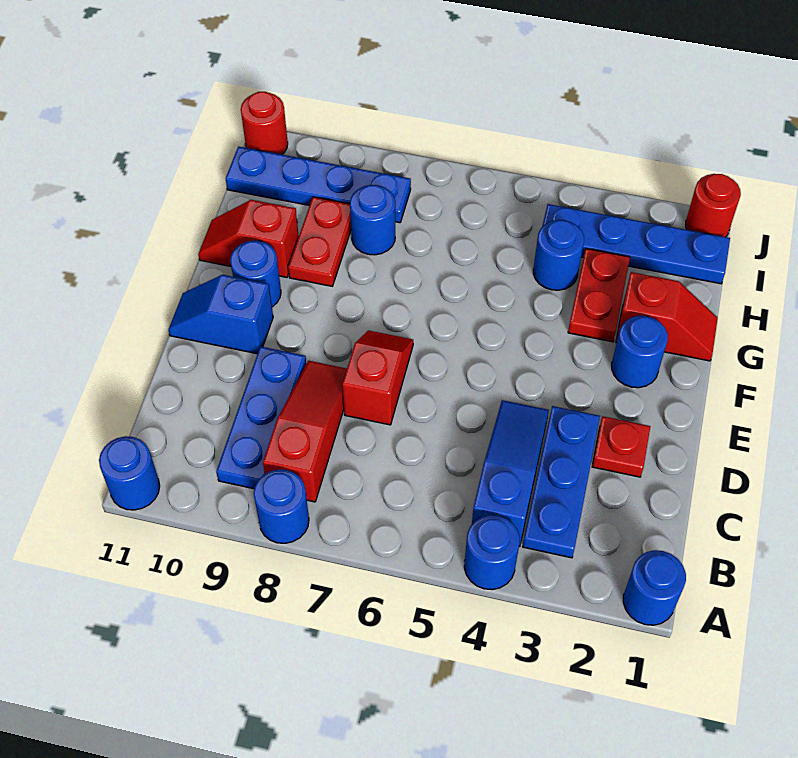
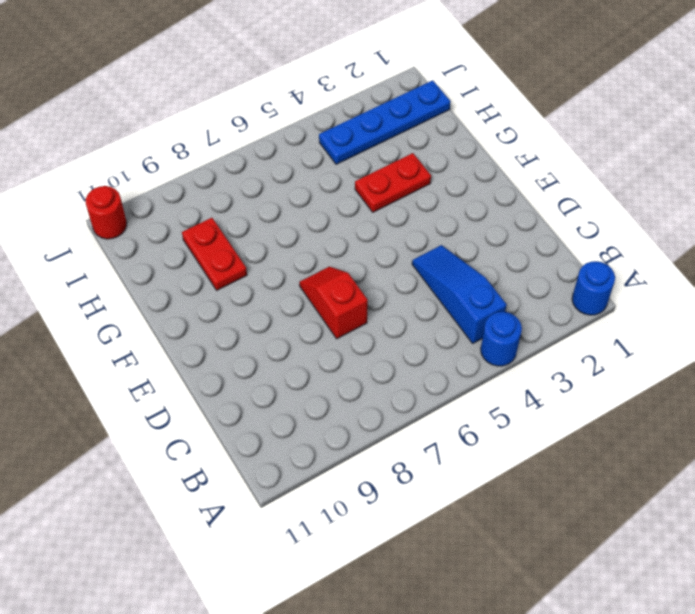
red 1x2 plate [355,153,431,212] -> red 1x2 plate turned to [568,249,630,342]
none -> blue 1x1 round brick [254,469,309,543]
none -> blue 1x1 round brick [99,436,160,510]
none -> blue 1x3 plate [523,406,600,558]

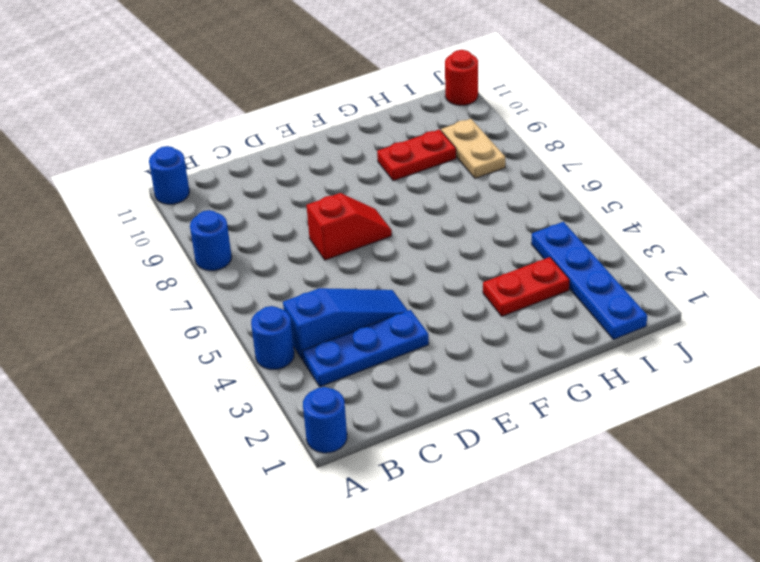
tan 1x2 plate [441,119,505,179] -> blue 1x4 plate [226,147,411,223]
none -> red 1x3 slope [263,361,347,502]
none -> blue 1x3 plate [216,346,306,489]
none -> red 1x1 plate [592,416,650,477]

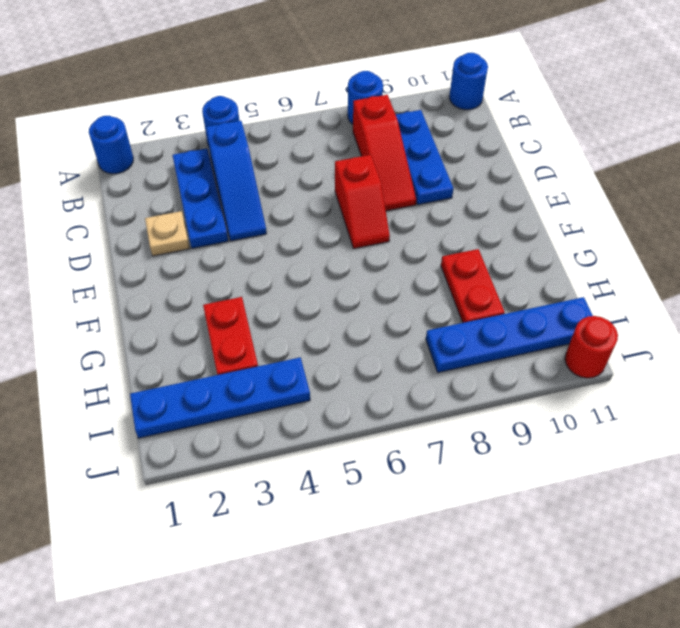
tan 1x1 plate [145,211,190,256] -> red 1x1 plate [592,416,650,477]
none -> blue 1x2 slope [168,275,273,354]
none -> blue 1x1 round brick [612,316,668,388]
none -> blue 1x1 round brick [230,241,281,307]

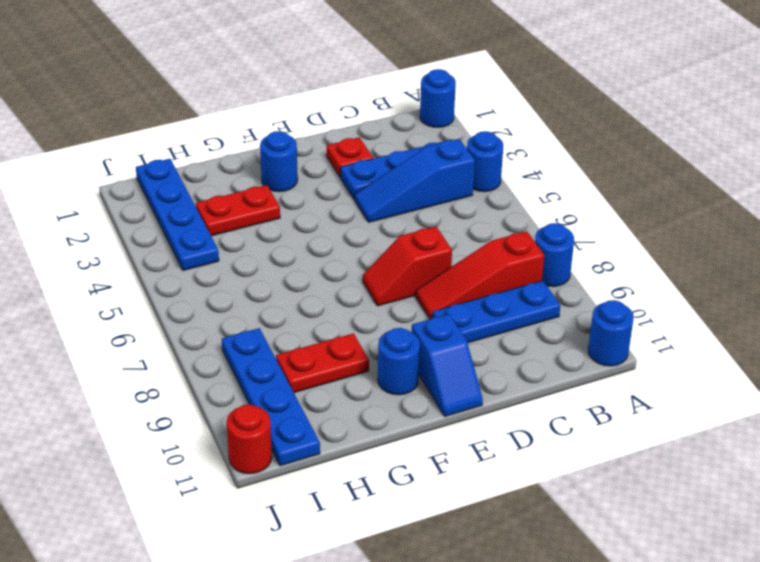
none -> red 1x2 slope [616,272,718,361]
none -> red 1x2 slope [198,200,299,277]
none -> blue 1x1 round brick [533,220,584,290]

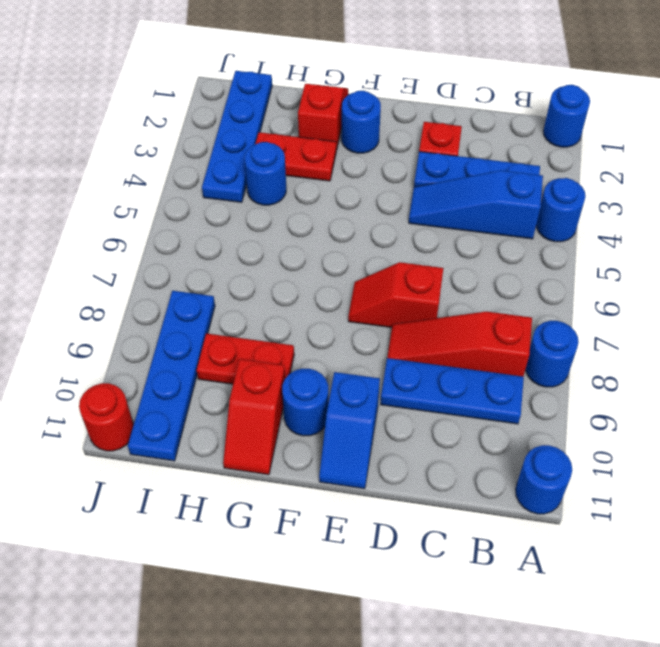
none -> blue 1x1 round brick [350,185,395,255]
none -> red 1x1 round brick [686,174,741,237]

